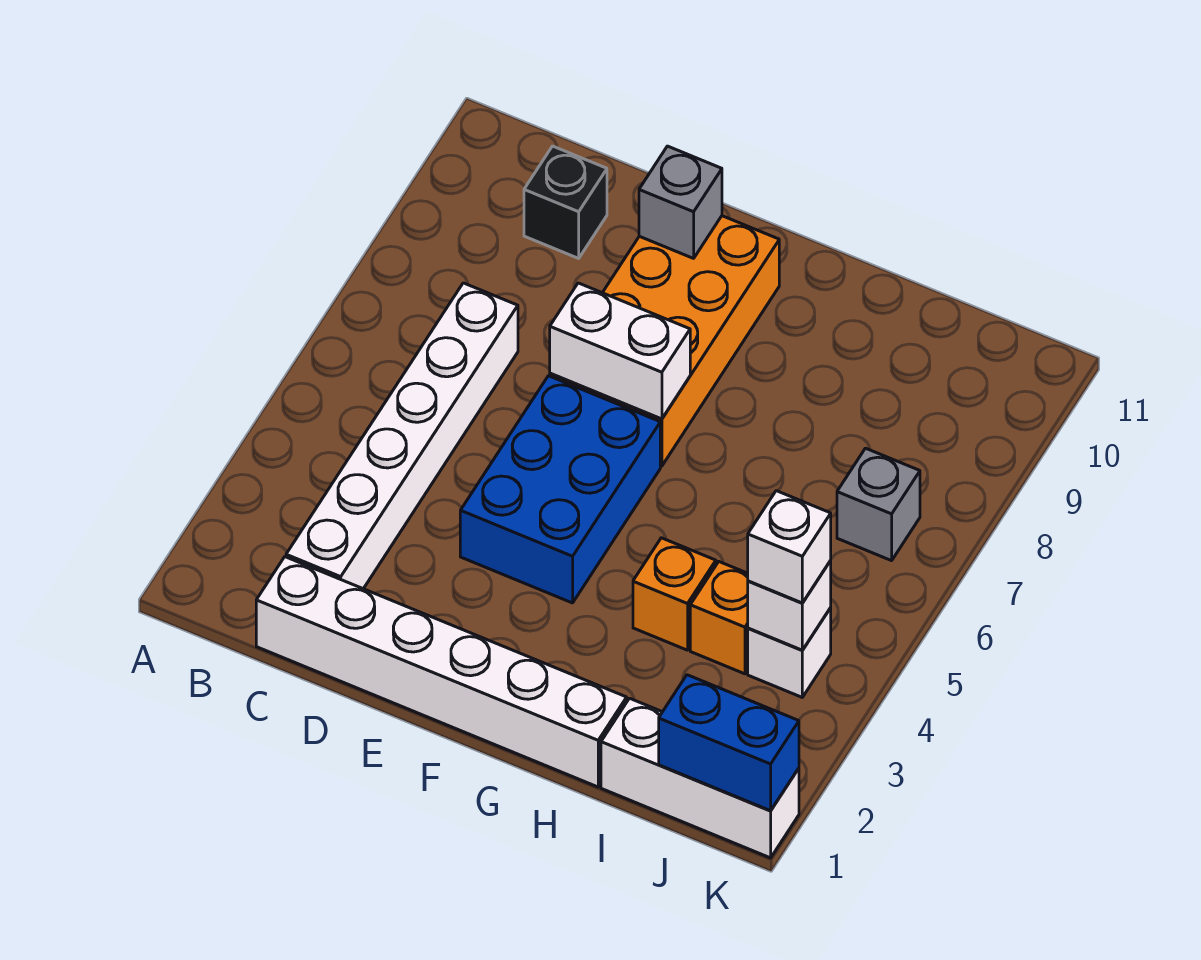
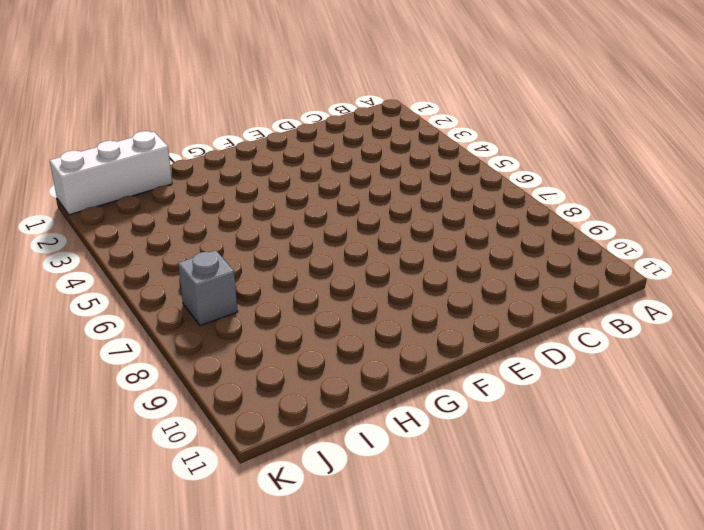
none -> white 1x6 brick [256,557,627,787]
none -> white 1x6 brick [286,283,518,589]
none -> black 1x1 brick [524,146,607,258]

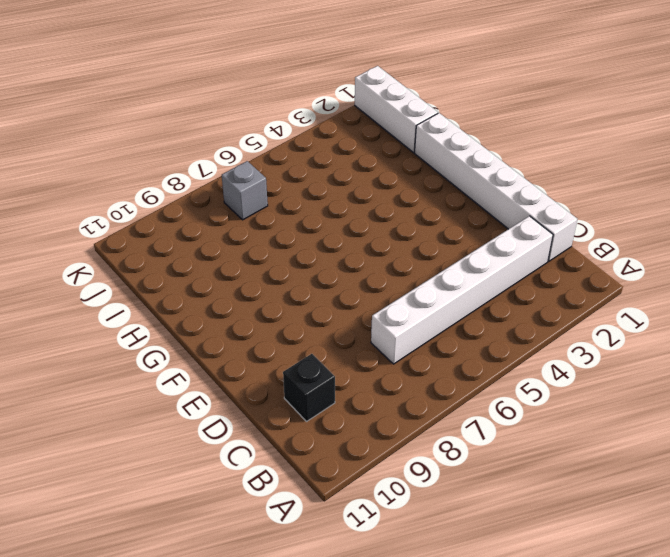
none -> blue 2x3 brick [460,376,660,603]
none -> orange 2x4 brick [550,216,779,466]
none -> orange 1x1 brick [633,538,716,650]

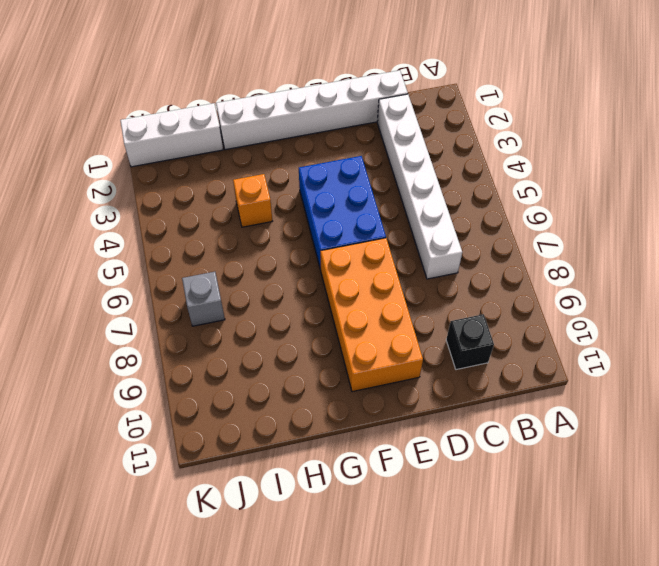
none -> orange 1x1 brick [690,562,748,674]
none -> white 1x1 brick [748,608,831,697]
none -> white 1x2 brick [550,283,690,419]

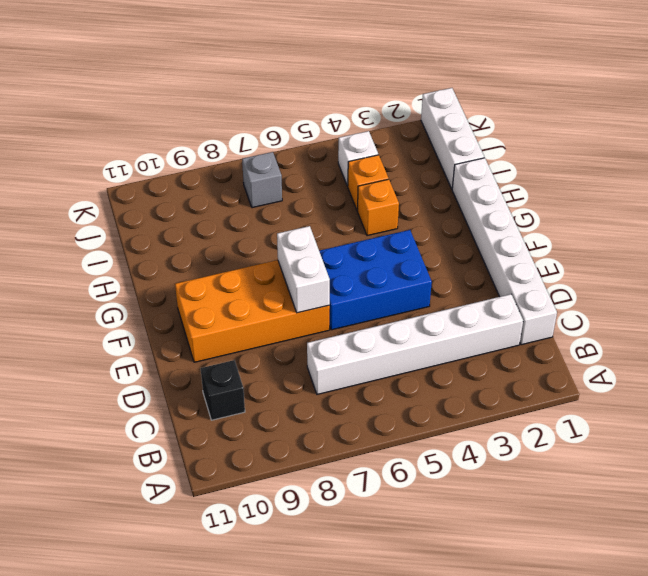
none -> grey 1x1 brick [639,146,722,258]
none -> blue 1x2 brick [659,675,799,811]
none -> white 1x1 brick [748,561,831,650]

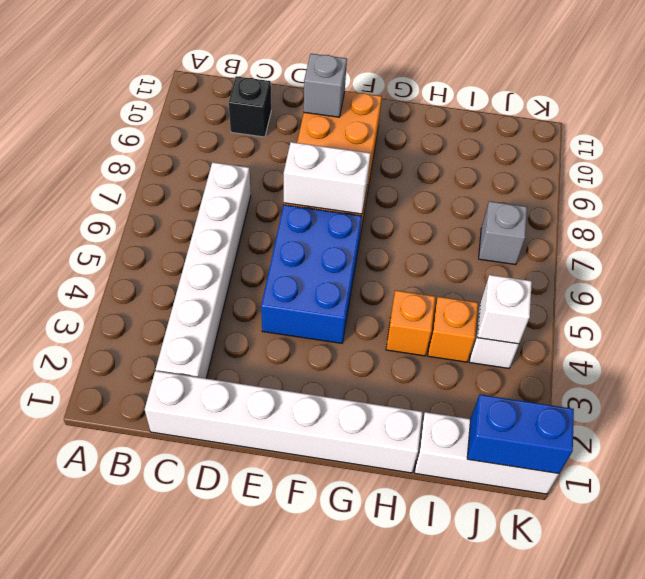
none -> white 1x1 brick [748,491,831,603]

